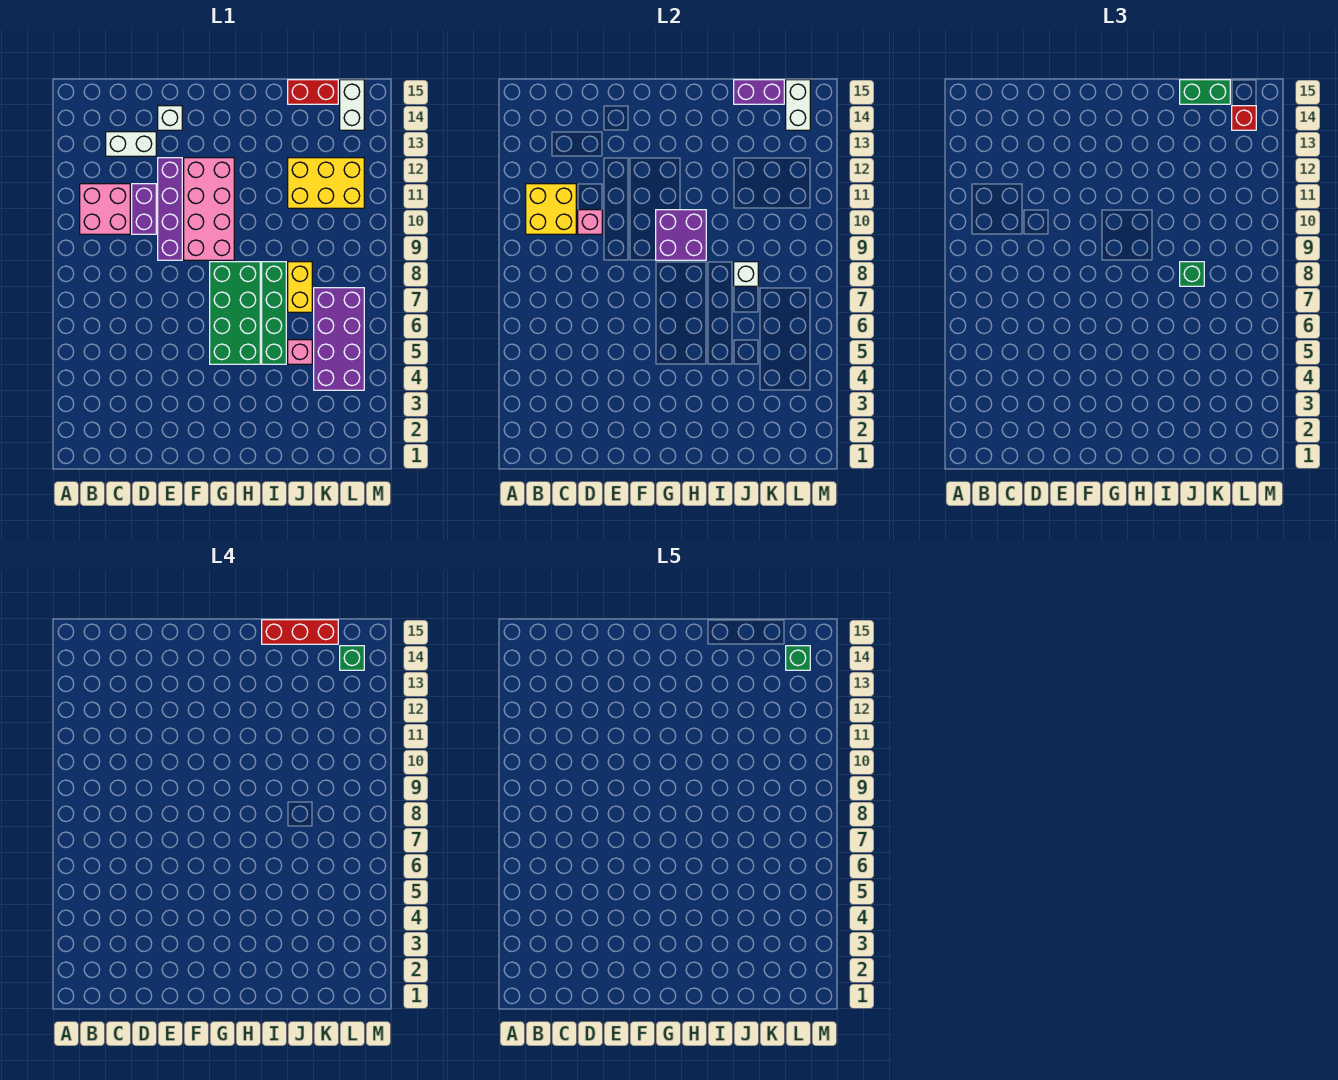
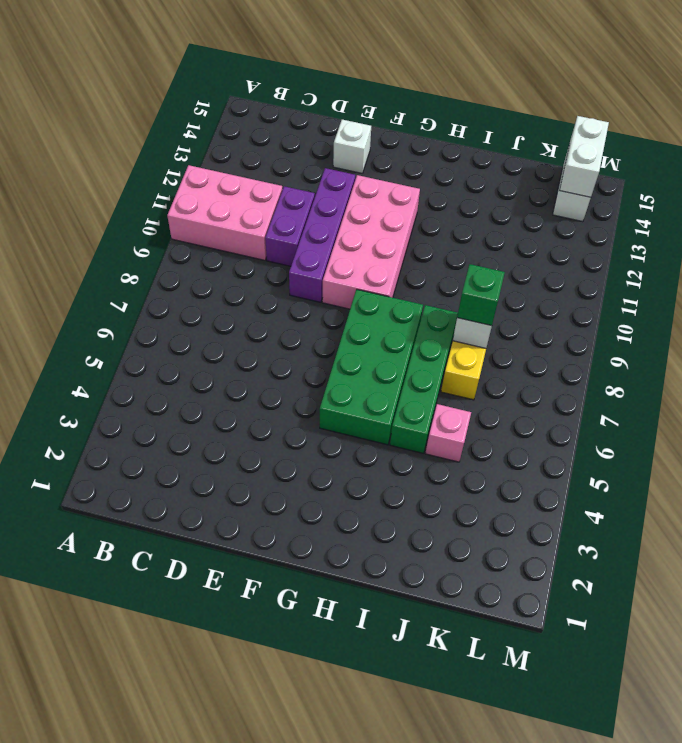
pink 2x3 brick [167,165,283,260] -> pink 2x2 brick [80,184,130,234]
none -> white 1x2 brick [106,132,156,156]
none -> yellow 2x3 brick [288,158,364,208]
none -> red 1x2 brick [288,80,338,104]

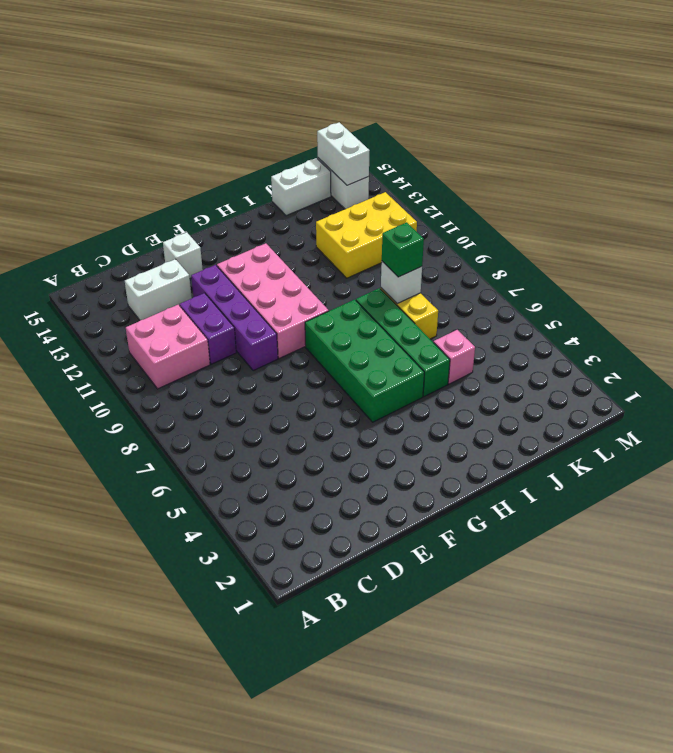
white 1x2 brick [271,158,331,216] -> red 1x2 brick [288,80,338,104]
none -> purple 2x4 brick [314,288,364,390]
none -> yellow 2x2 brick [526,184,576,234]
none -> pink 1x1 brick [578,210,602,234]

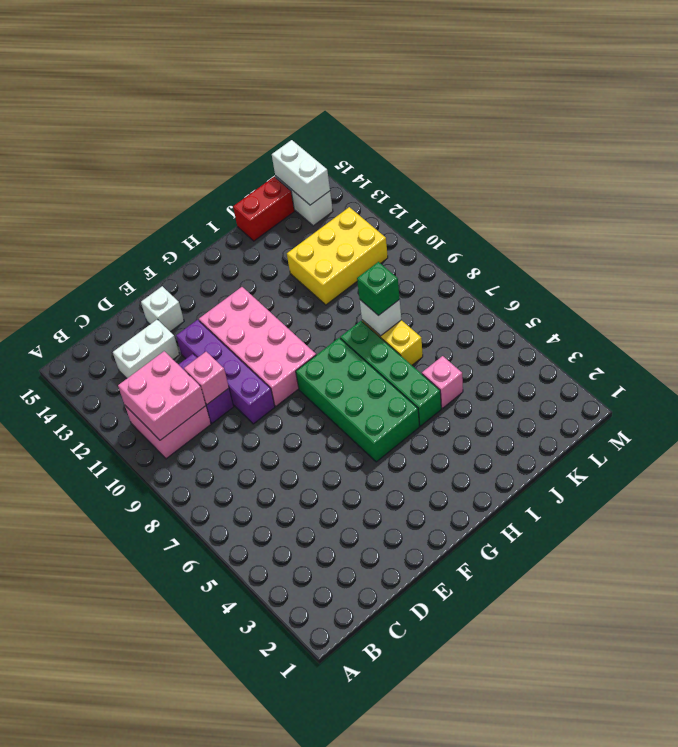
pink 2x2 brick [118,351,206,440] -> yellow 2x2 brick [526,184,576,234]
none -> purple 2x4 brick [314,288,364,390]
none -> purple 2x2 brick [656,210,706,260]
none -> purple 1x2 brick [734,80,784,104]

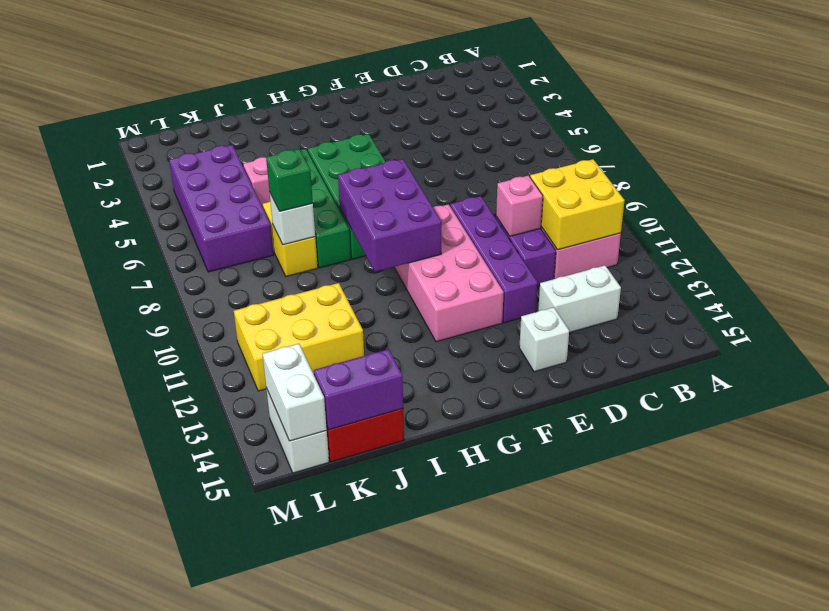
purple 2x3 brick [338,159,441,272] -> purple 2x2 brick [656,210,706,260]
none -> green 1x2 brick [1180,80,1230,104]
none -> red 1x1 brick [1232,106,1256,130]
none -> red 1x3 brick [262,620,338,644]

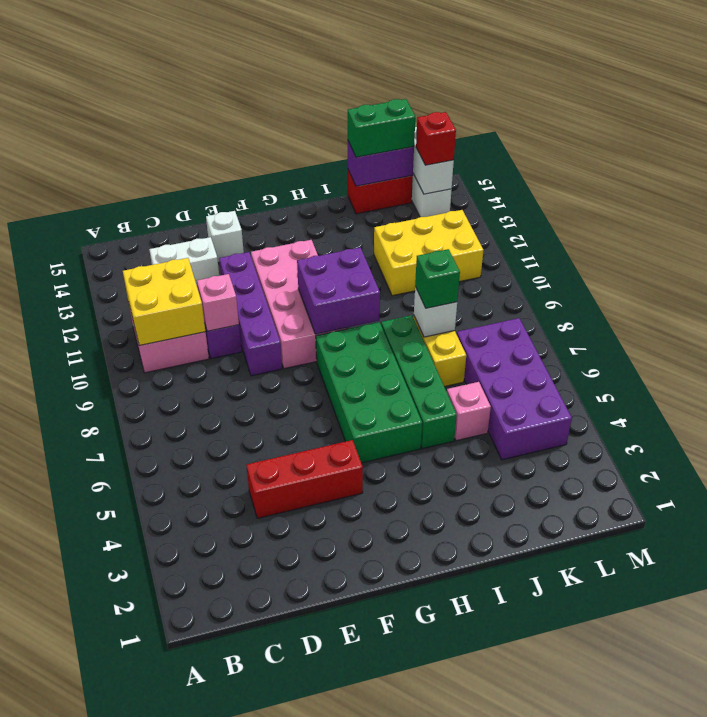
red 1x3 brick [247,440,363,518] -> red 1x3 brick moved to [262,620,338,644]
none -> green 1x1 brick [340,646,364,670]
none -> green 1x1 brick [786,646,810,670]

